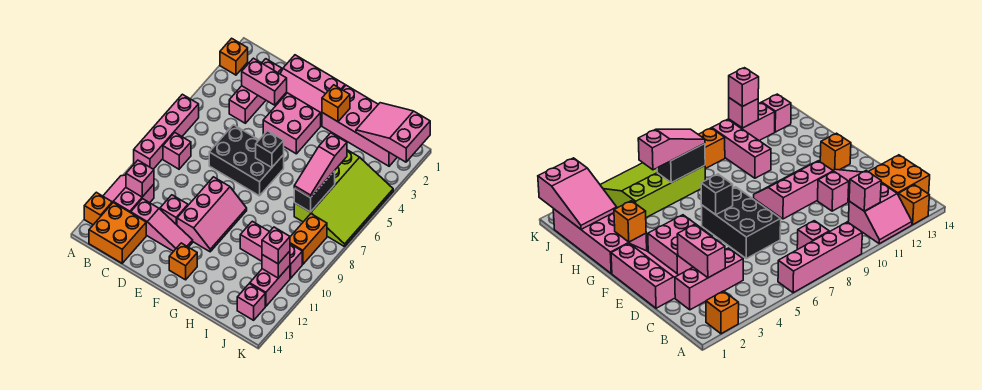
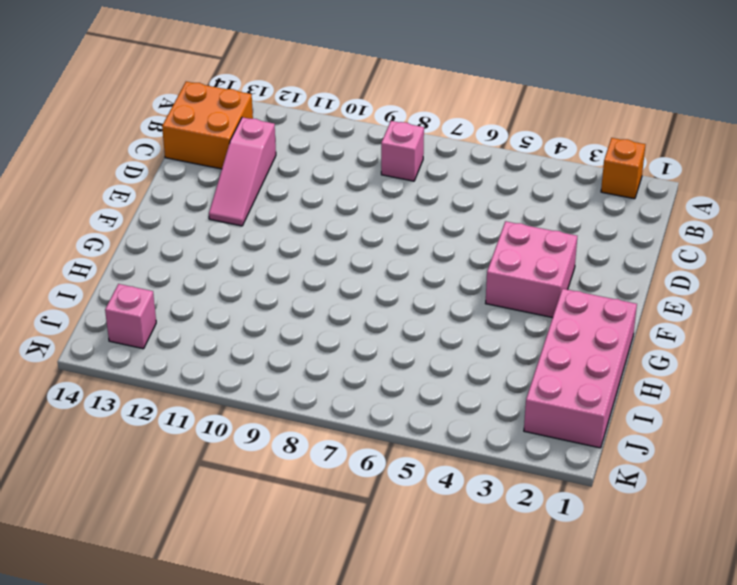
none -> pink 1x4 brick [134,94,199,169]
none -> pink 2x2 slope [103,175,154,213]
none -> orange 1x1 brick [84,192,112,225]

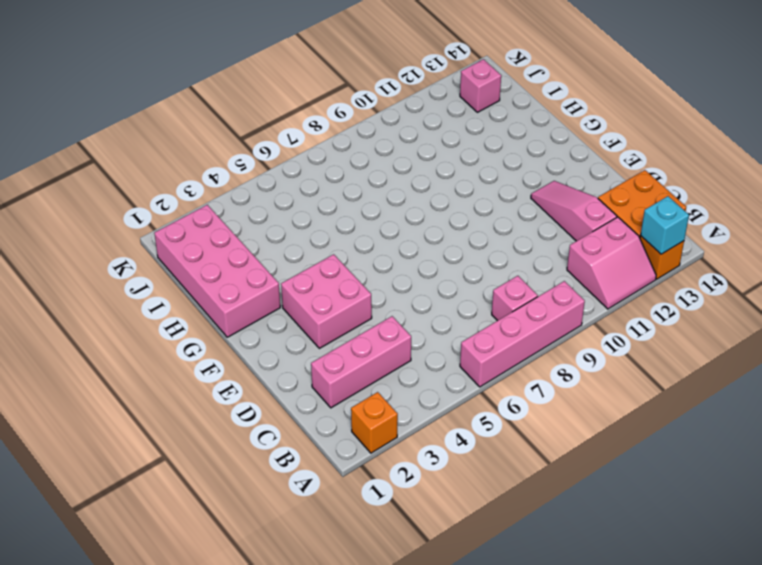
cyan 1x1 brick [641,196,689,254] -> none
none -> pink 2x3 slope [279,55,345,126]
none -> black 2x3 brick [209,125,284,196]
none -> pink 1x1 brick [160,195,188,225]

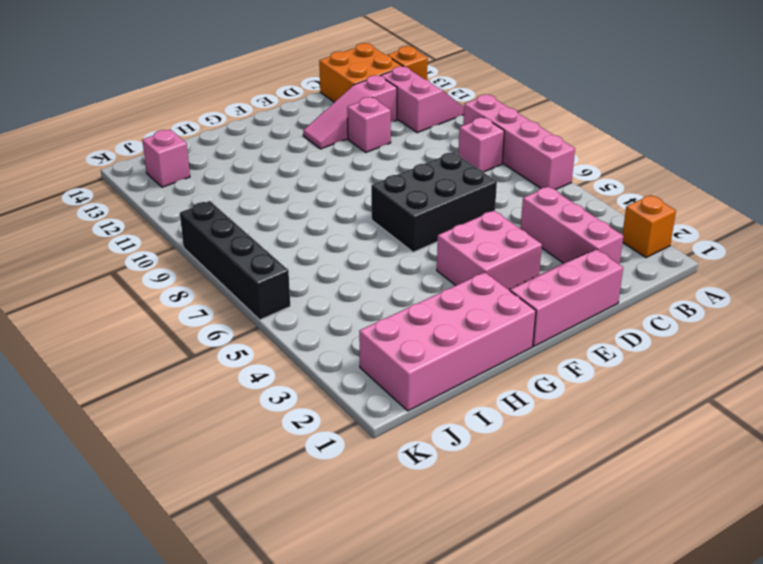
black 1x4 brick [180,201,290,320] -> lime 3x4 slope [294,150,393,247]
none -> pink 2x3 slope [177,177,247,252]
none -> orange 1x1 brick [169,243,197,280]
none -> pink 1x3 brick [240,221,302,278]

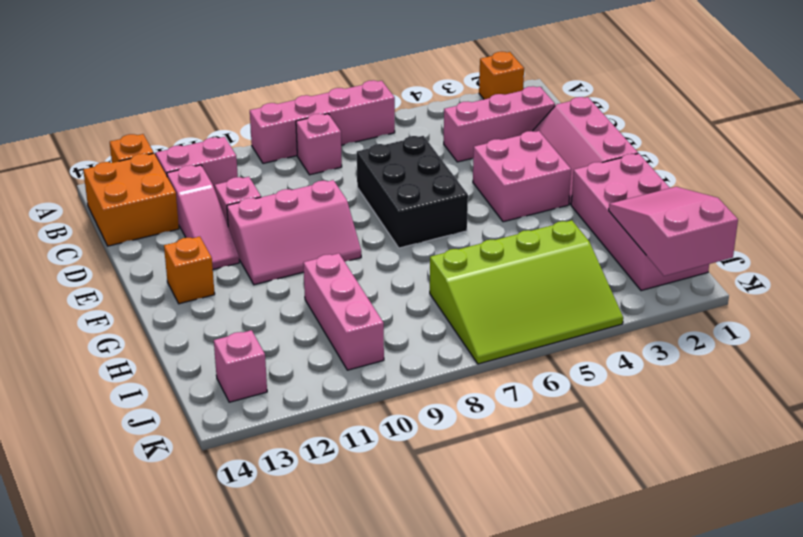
none -> orange 1x2 brick [290,214,327,264]
none -> pink 1x2 brick [250,266,290,306]
none -> pink 1x1 brick [126,160,154,197]

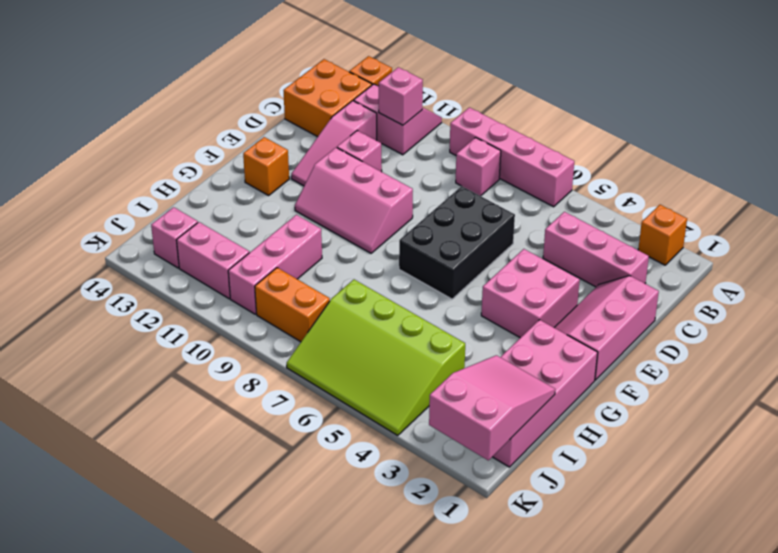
none -> pink 1x2 brick [242,58,287,105]
none -> black 1x1 brick [256,131,284,168]
none -> orange 1x1 brick [322,85,350,122]

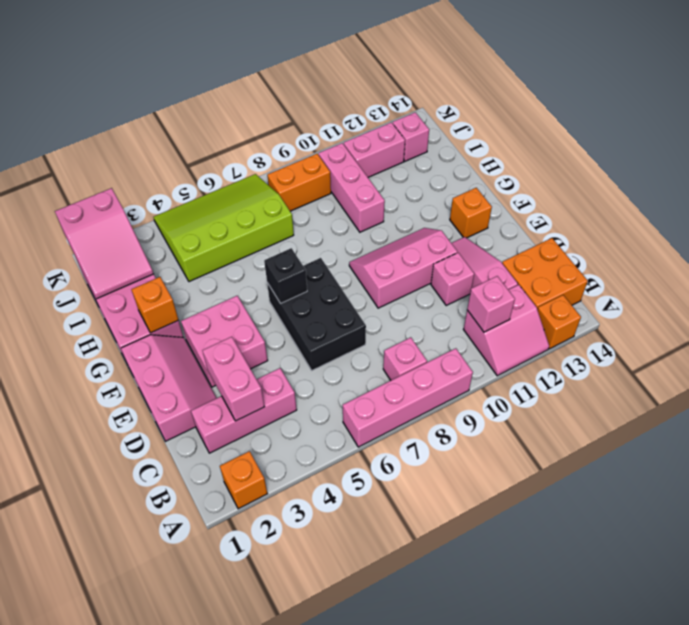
none -> black 1x2 brick [294,171,335,212]
none -> pink 1x1 brick [262,251,290,278]
none -> pink 1x3 slope [294,133,347,198]

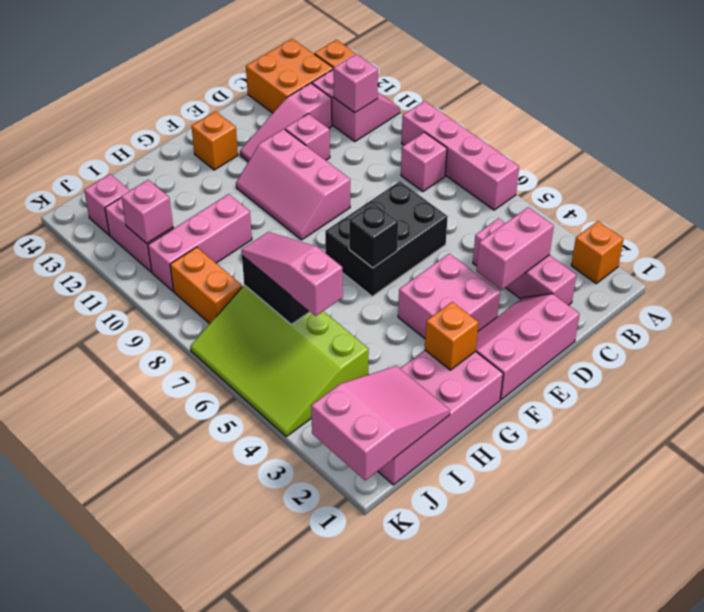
none -> pink 1x1 brick [262,227,290,264]

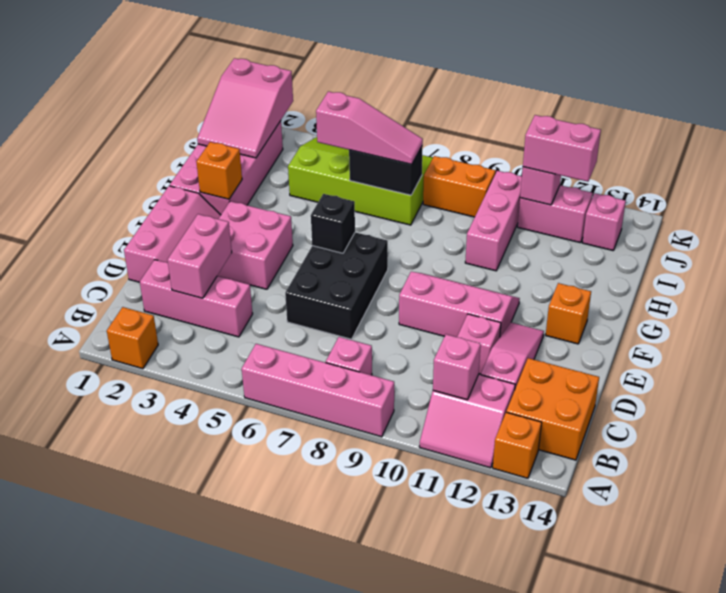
pink 1x2 brick [523,115,601,182] -> pink 1x1 brick [262,227,290,264]

